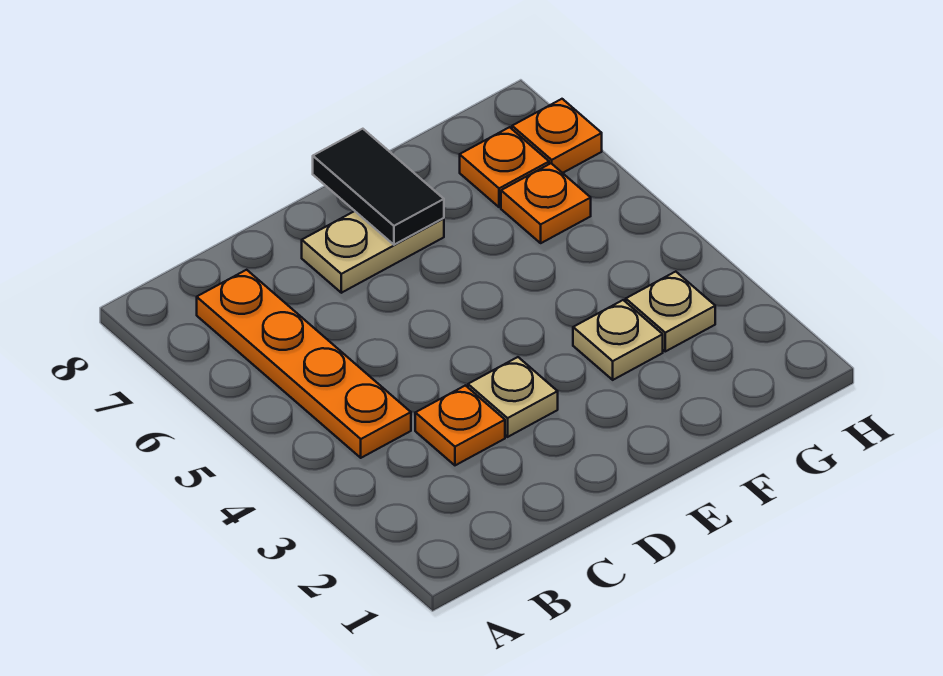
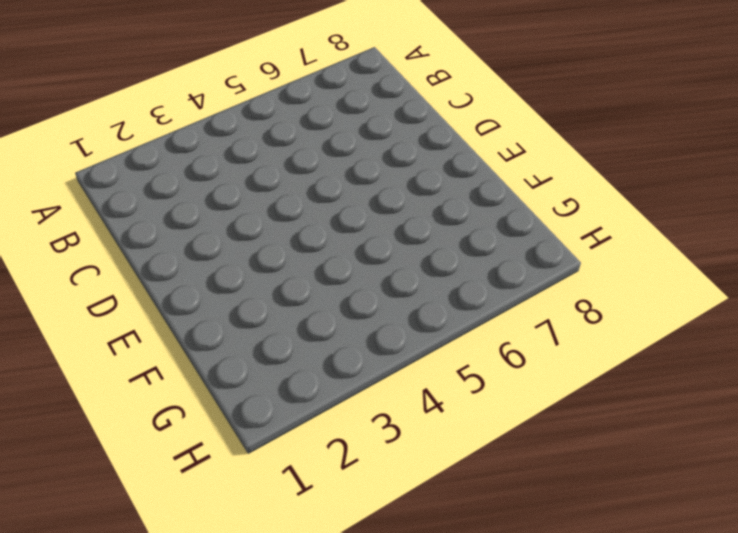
none -> orange 1x4 plate [197,270,411,458]
none -> orange 1x1 plate [415,385,505,465]

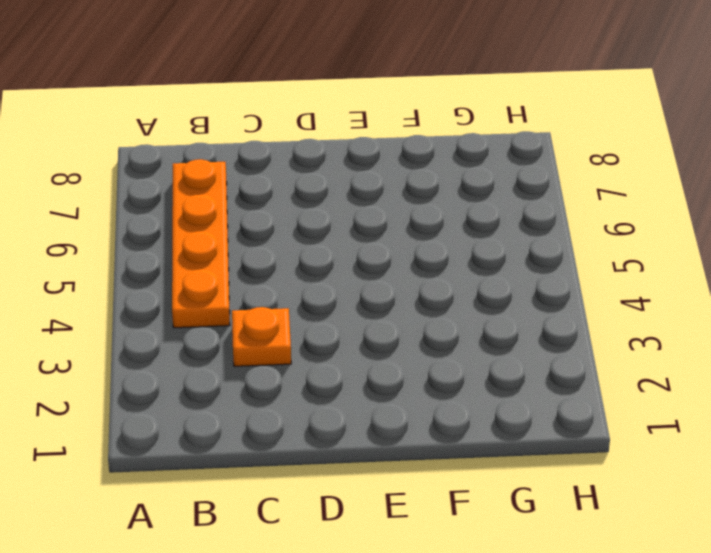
none -> tan 1x1 plate [468,357,558,437]
none -> tan 1x2 plate [302,211,444,293]

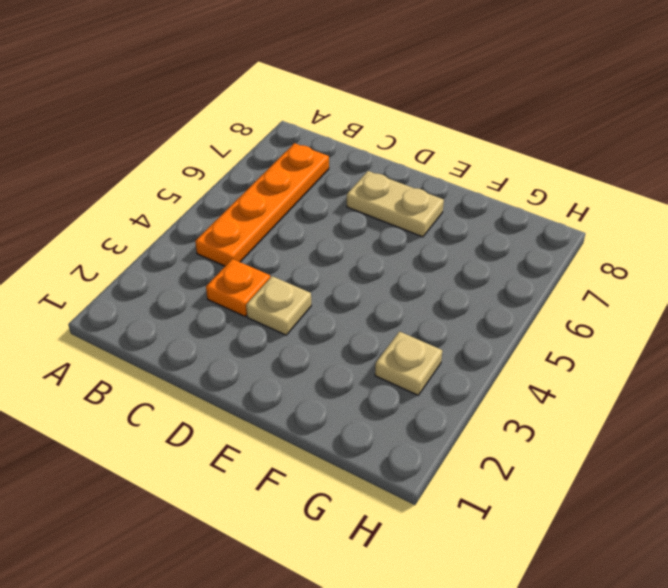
none -> tan 1x1 plate [573,300,663,380]
none -> orange 1x1 plate [501,163,591,243]

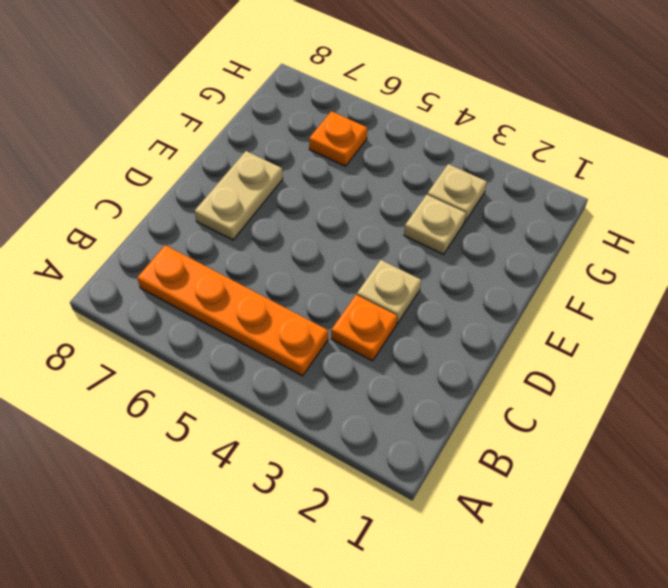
none -> orange 1x1 plate [460,127,549,207]
none -> orange 1x1 plate [512,99,602,173]

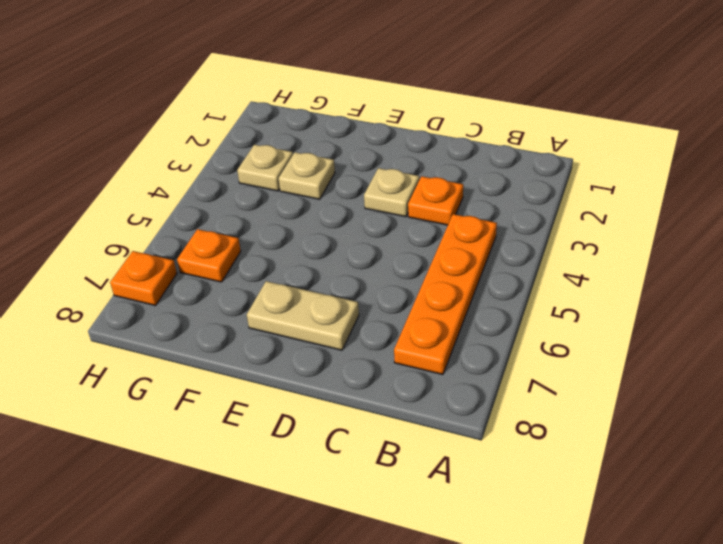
none -> orange 1x1 plate [460,127,549,207]
none -> black 1x2 tile [313,129,444,245]

